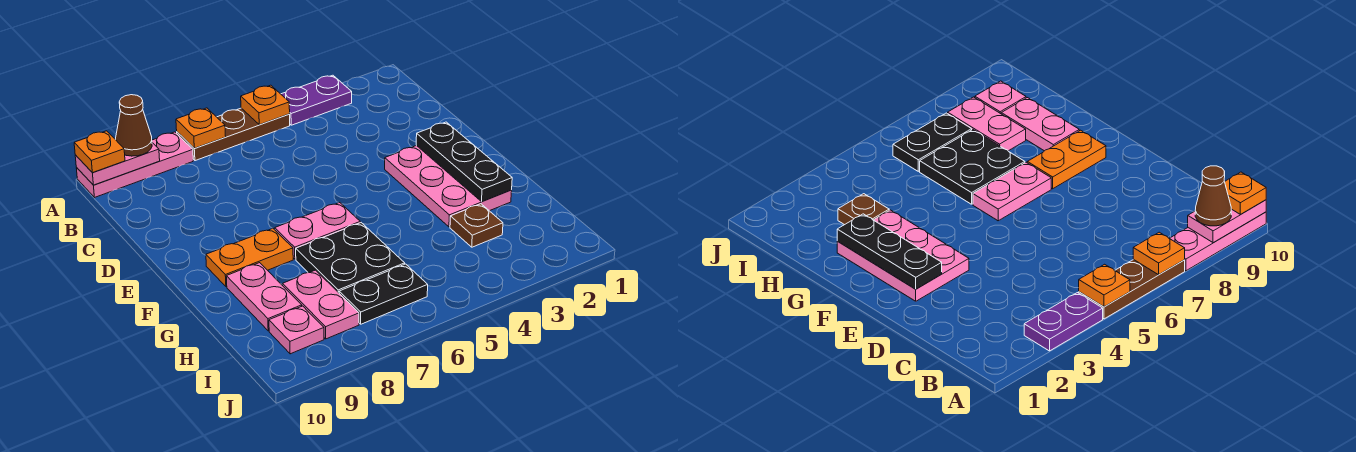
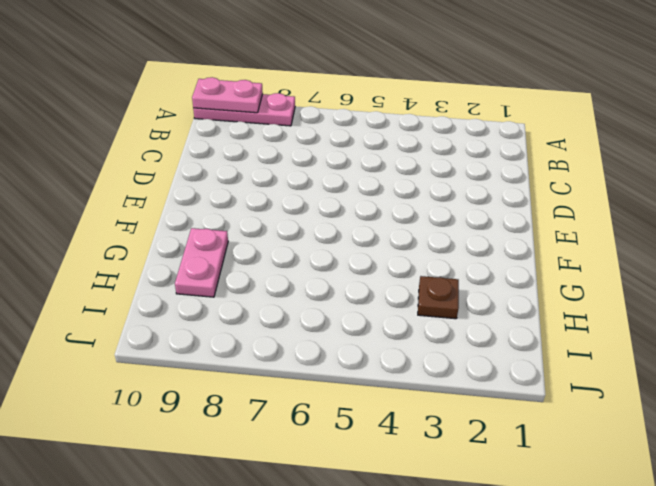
none -> purple 1x2 plate [281,75,352,125]
none -> brown 1x3 plate [177,108,290,161]
none -> pink 2x3 plate [385,146,512,227]

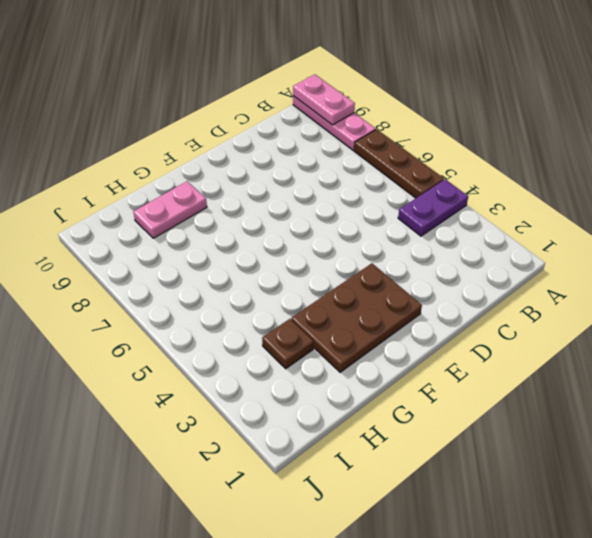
purple 1x2 plate [398,179,468,236] -> purple 1x2 plate turned to [281,75,352,125]
brown 2x3 plate [291,263,422,372] -> pink 2x3 plate [385,146,512,227]
none -> pink 1x2 plate [274,203,360,259]
none -> orange 1x2 plate [206,228,293,287]
none -> black 2x2 plate [296,223,405,293]

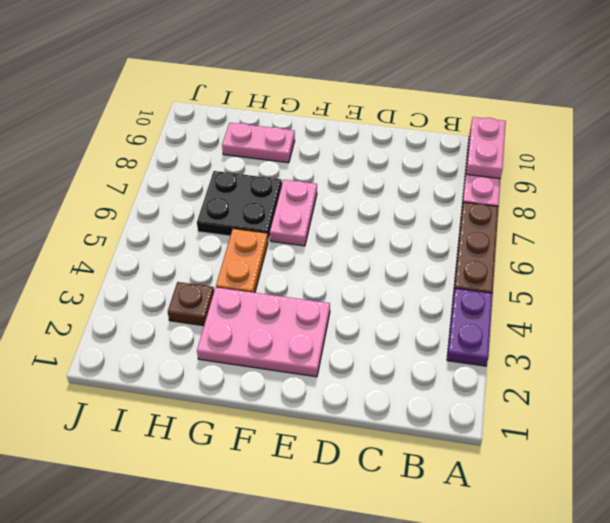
orange 1x2 plate [216,229,268,293] -> orange 1x2 plate moved to [206,228,293,287]
none -> pink 1x2 plate [283,270,359,339]
none -> black 1x2 plate [339,264,428,324]
none -> pink 1x1 plate [269,306,324,354]

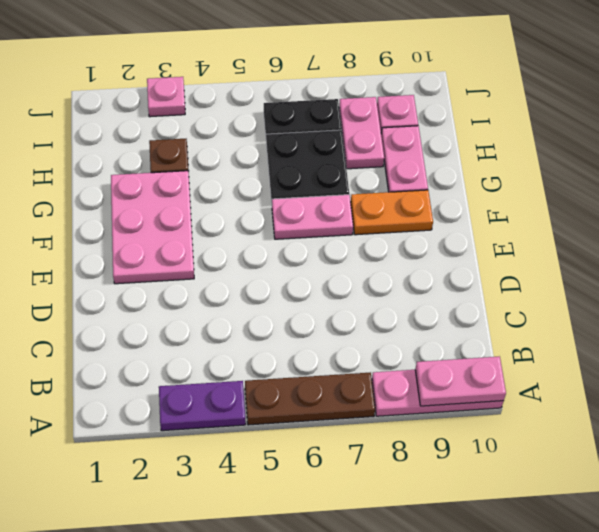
pink 1x1 plate [147,77,185,117] -> none
none -> orange 1x1 plate [241,85,290,125]
none -> orange 1x1 plate [176,108,226,148]
none -> black 1x3 plate [416,122,512,201]

